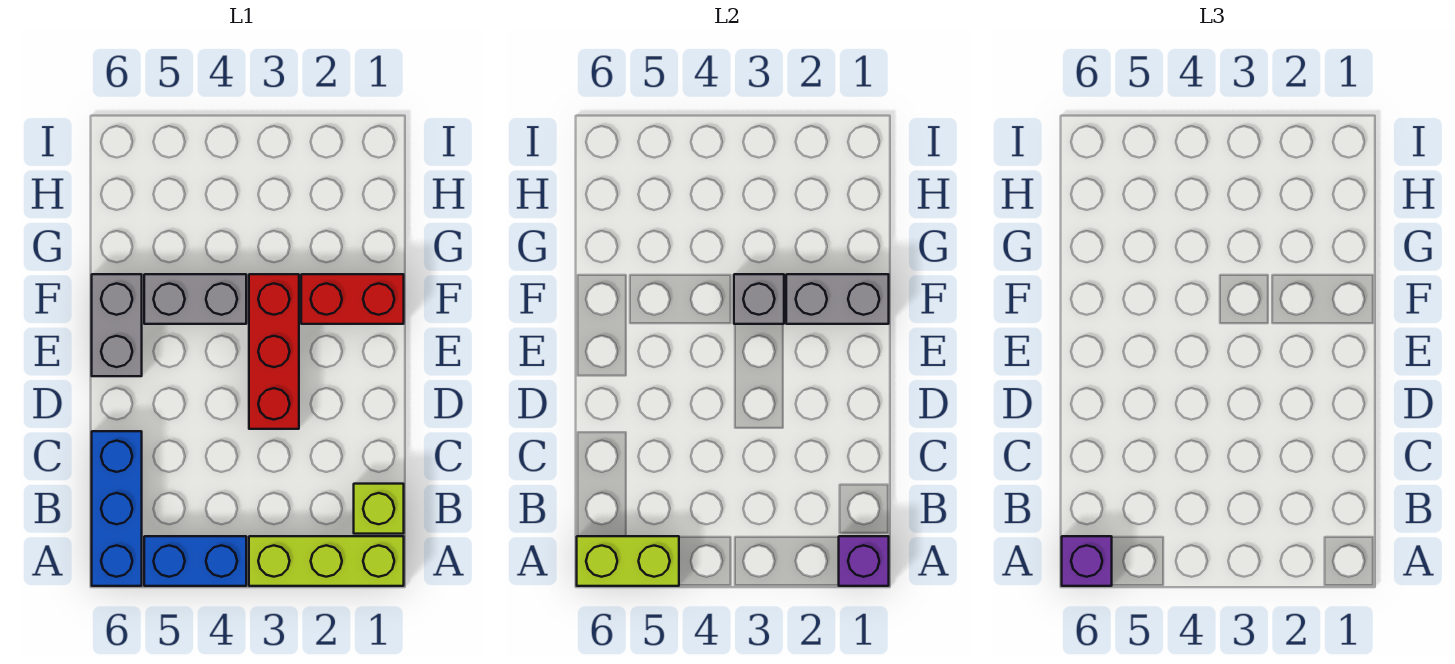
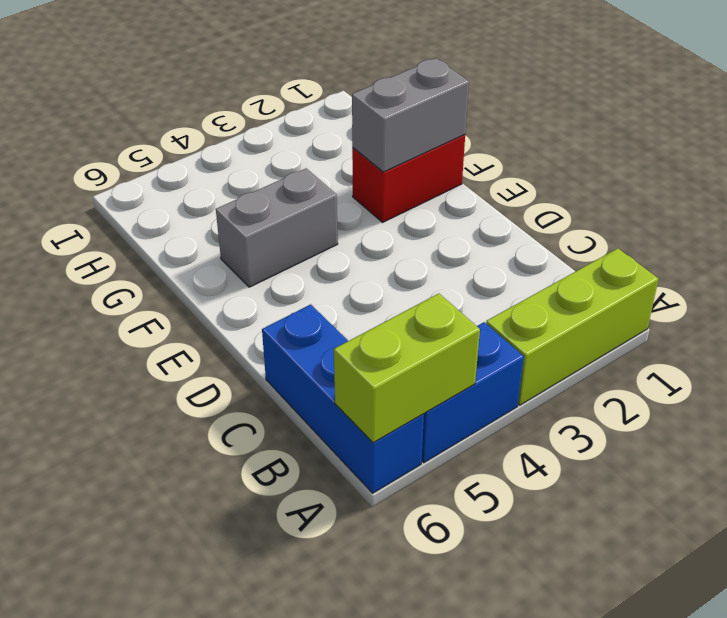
none -> lime 1x1 brick [354,484,404,534]
none -> red 1x3 brick [249,274,299,429]
none -> grey 1x2 brick [92,274,142,376]

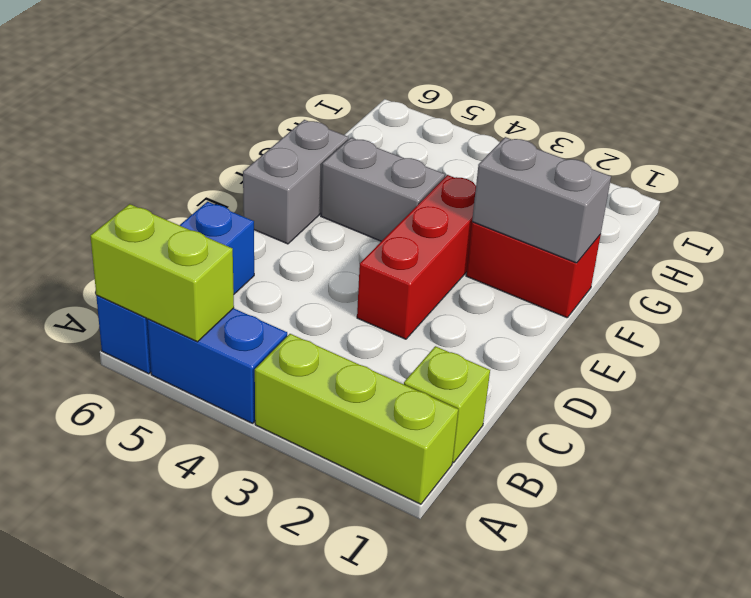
none -> purple 1x1 brick [839,536,889,586]
none -> grey 1x1 brick [734,274,784,324]
none -> purple 1x1 brick [1062,536,1112,586]

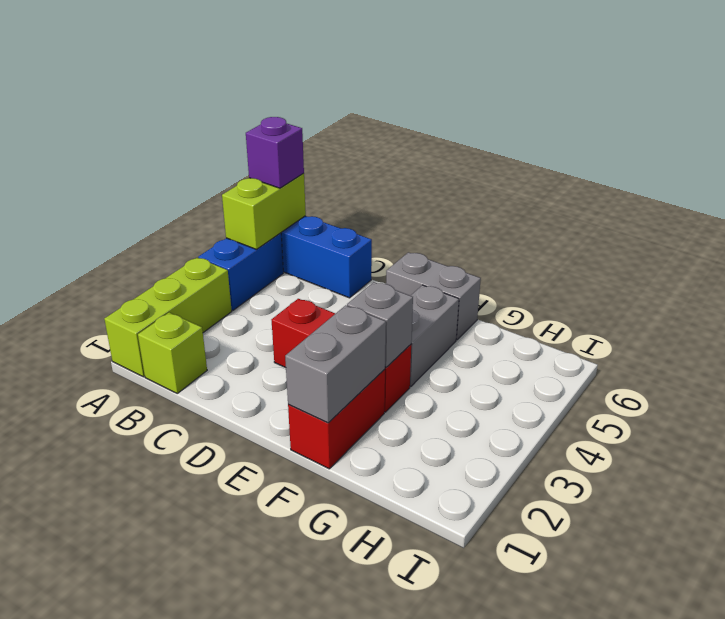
none -> purple 1x1 brick [839,536,889,586]

